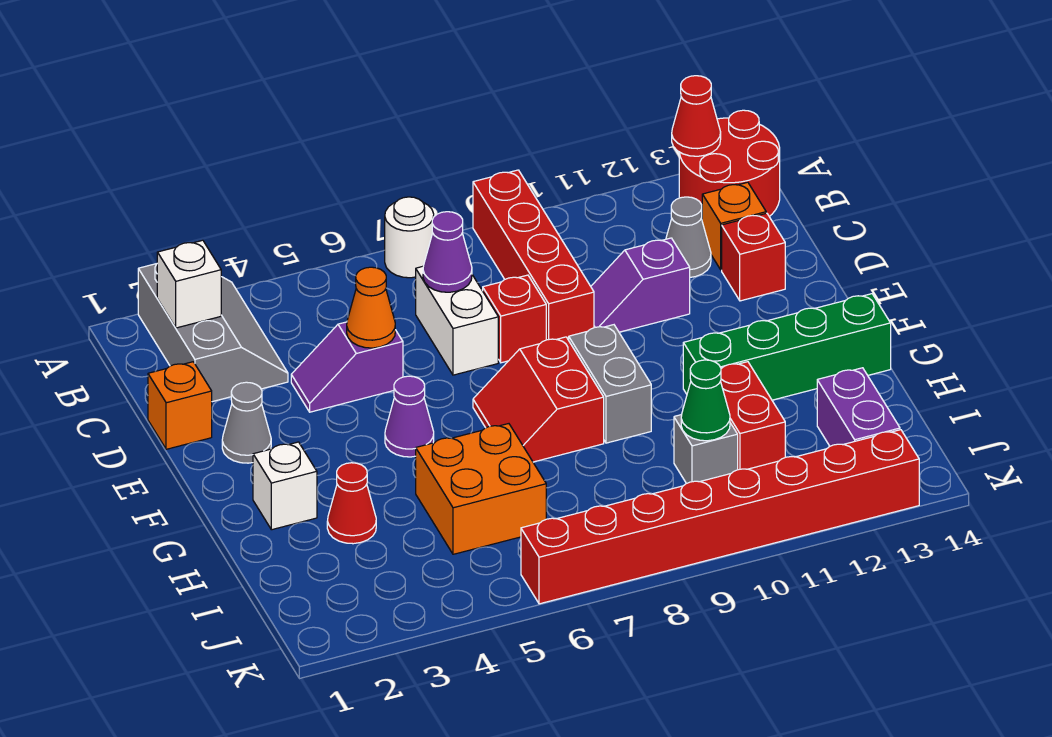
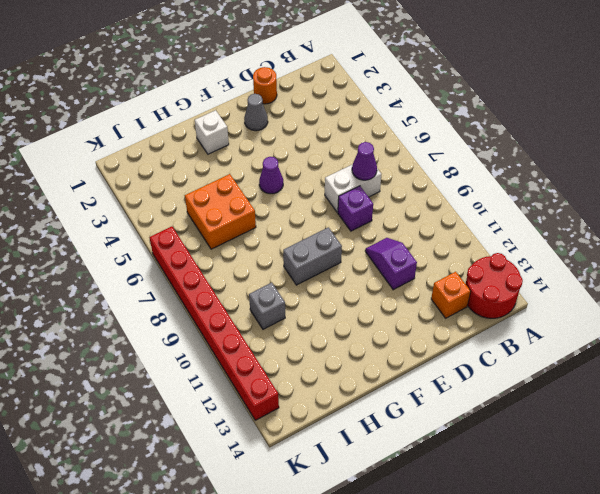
orange 1x1 round brick [253,67,277,104] -> orange 1x1 brick [148,362,212,449]
purple 1x1 brick [338,186,373,231] -> red 1x1 brick [483,275,546,363]
none -> grey 2x3 slope [138,264,288,402]
none -> white 1x1 round brick [385,197,434,278]
none -> red 1x4 brick [473,170,594,340]

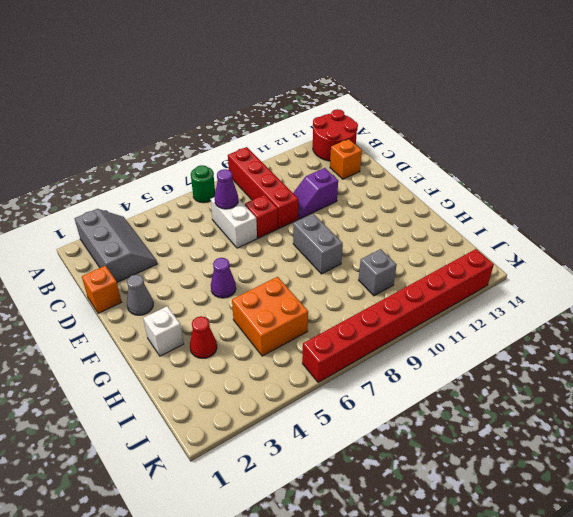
green 1x1 round brick [191,165,215,203] -> white 1x1 round brick [385,197,434,278]
none -> grey 1x1 cone [666,197,711,277]
none -> purple 1x2 slope [291,322,403,412]
none -> red 1x1 brick [722,213,785,301]

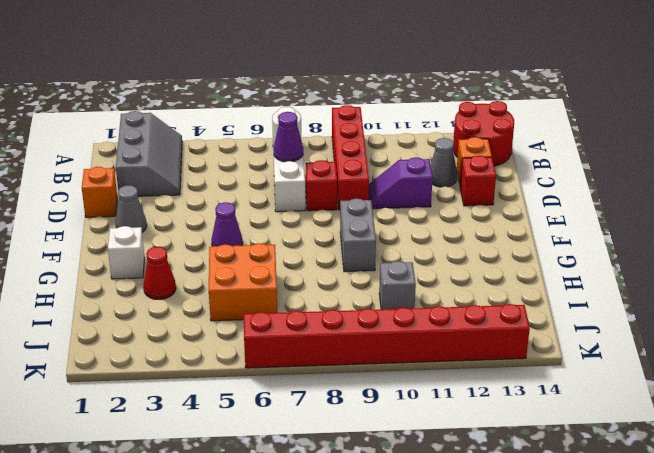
none -> purple 1x2 slope [291,322,403,412]
none -> red 2x2 slope [473,337,604,462]
none -> green 1x4 brick [683,294,891,400]

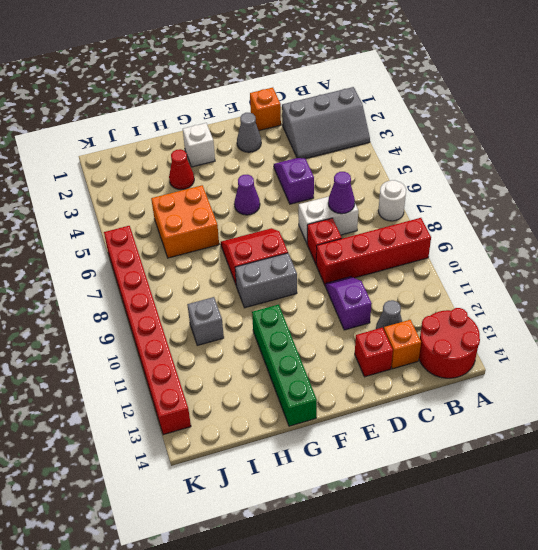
none -> red 1x2 brick [721,362,785,470]
none -> purple 1x2 brick [817,368,900,446]
none -> red 1x1 cone [672,76,721,156]

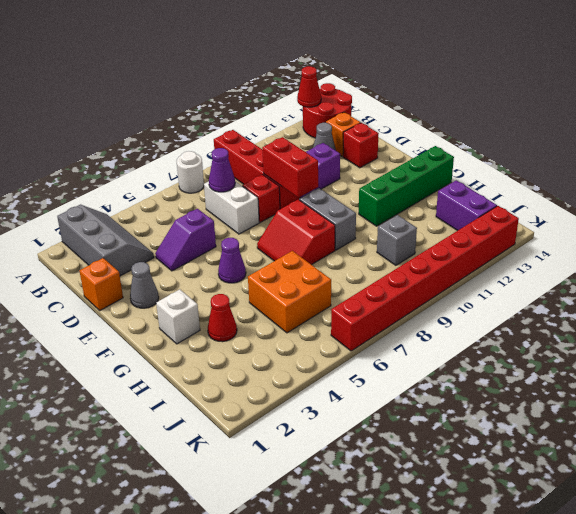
red 1x2 brick [262,137,318,198] -> red 1x2 brick moved to [721,362,785,470]
none -> white 1x1 brick [157,240,221,328]
none -> orange 1x1 cone [347,267,395,348]
none -> green 1x1 cone [681,360,730,441]

